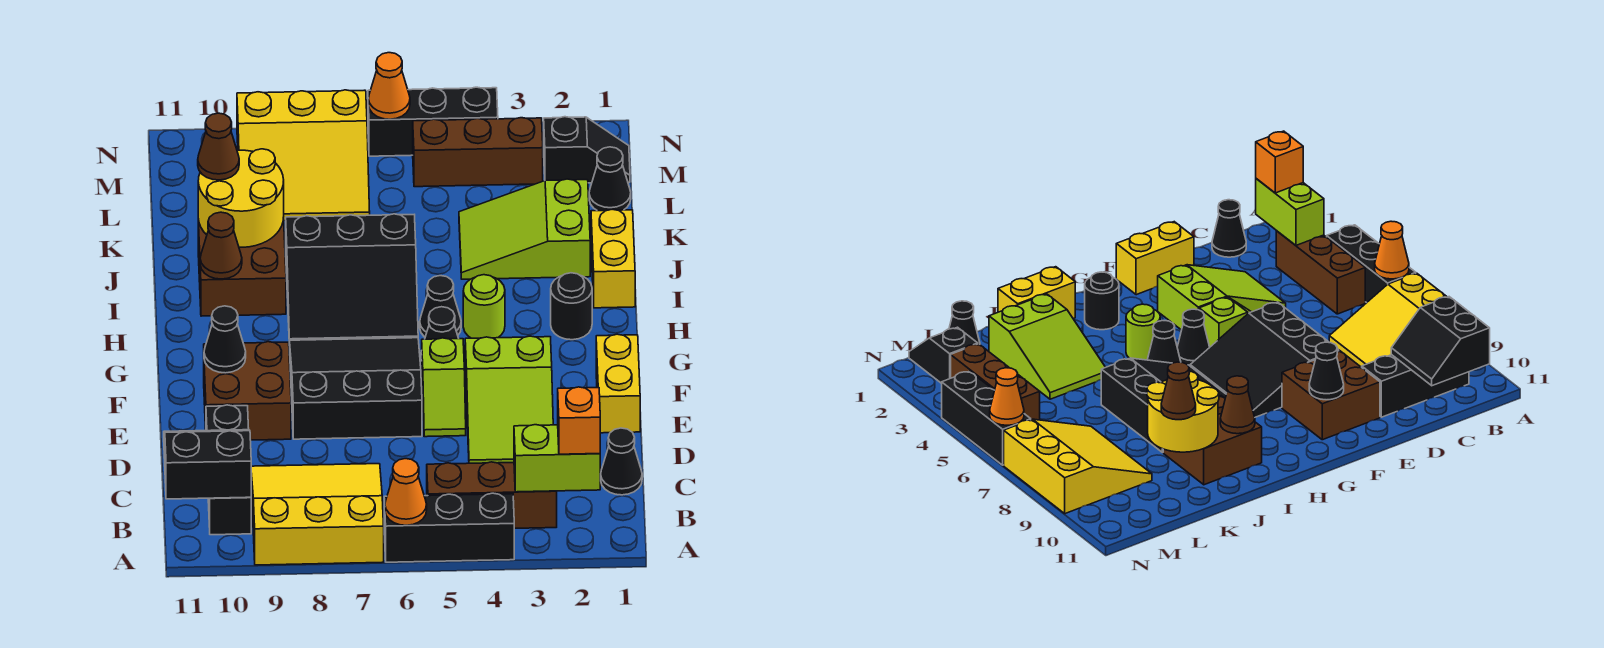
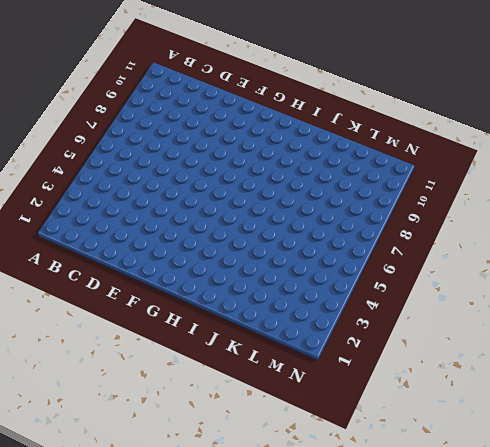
none -> black 1x3 brick [384,493,514,562]
none -> yellow 3x3 slope [251,464,384,565]
none -> brown 1x3 brick [427,462,557,528]
none -> black 1x3 brick [206,405,251,535]

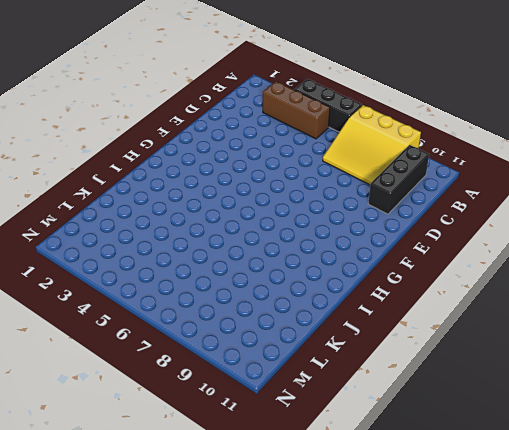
none -> black 1x1 cone [601,428,642,495]
none -> lime 2x3 slope [465,336,553,463]
none -> yellow 1x2 brick [596,334,640,433]
none -> lime 1x2 slope [422,338,466,437]

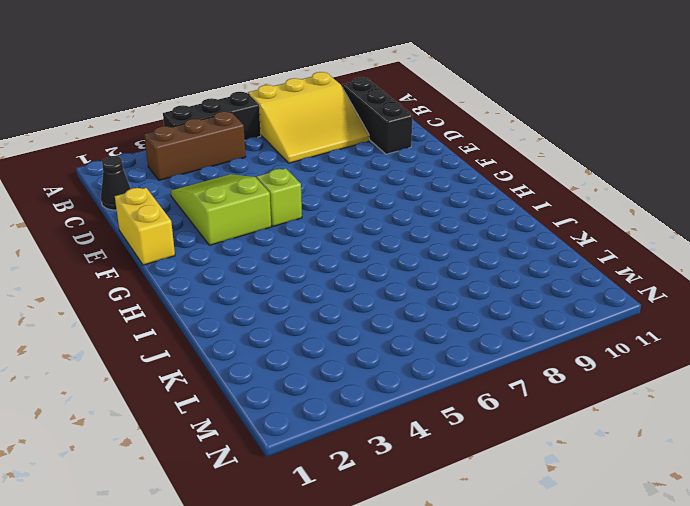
none -> black 3x3 slope [290,338,422,439]
none -> brown 2x2 brick [204,342,291,440]
none -> black 1x1 cone [421,307,459,361]
none -> black 1x1 round brick [551,273,592,340]

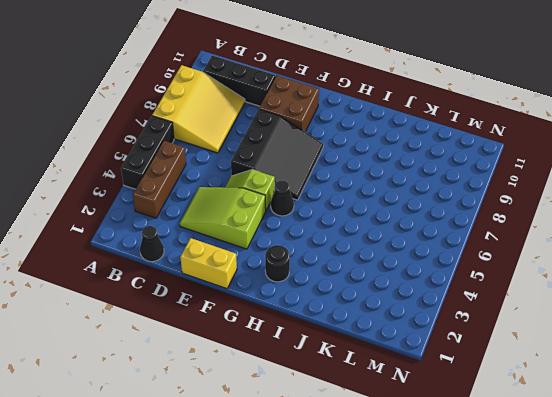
none -> lime 1x1 round brick [463,275,505,338]
none -> black 1x1 cone [420,276,461,337]
none -> black 3x3 slope [286,214,418,345]
none -> yellow 1x2 brick [591,209,635,308]

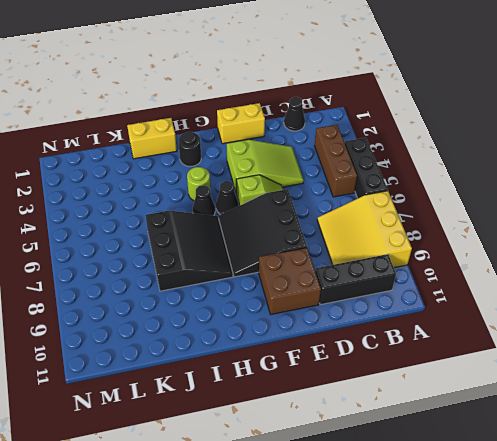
none -> brown 2x2 brick [198,218,286,316]
none -> lime 2x3 slope [459,179,590,279]
none -> black 1x1 cone [589,147,631,211]
none -> yellow 3x3 slope [237,90,370,221]

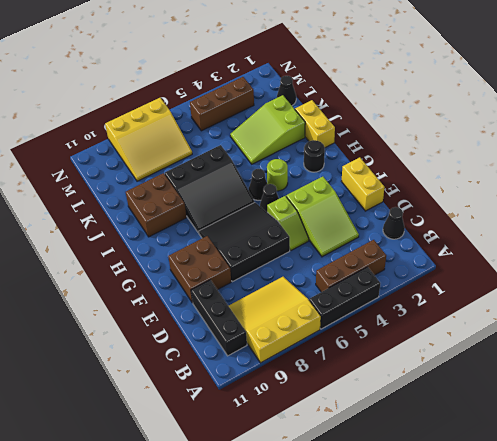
none -> black 1x2 slope [544,117,630,183]
none -> black 1x3 brick [368,87,498,156]
none -> orange 1x1 cone [385,459,427,525]
none -> lime 1x2 brick [514,425,600,492]

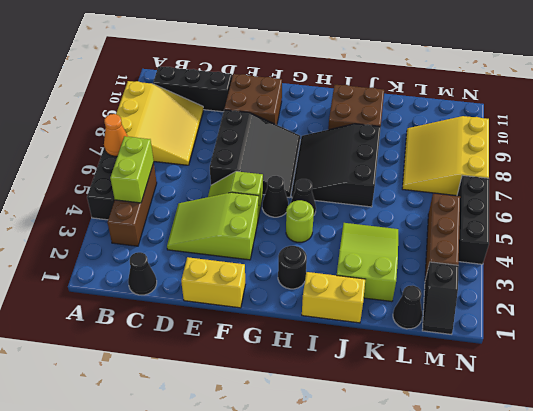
lime 1x2 brick [110,136,154,203] -> lime 1x2 brick moved to [514,425,600,492]
none -> black 2x2 slope [164,430,251,499]
none -> black 1x1 cone [204,306,246,373]
none -> brown 1x1 cone [200,212,242,279]
none -> yellow 2x2 round brick [198,149,284,247]

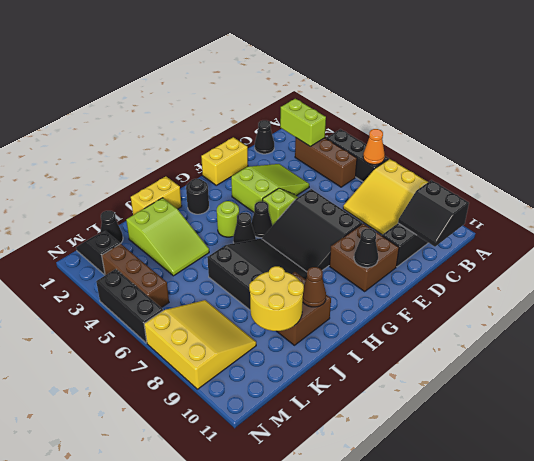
none -> orange 1x1 cone [368,53,410,119]
none -> orange 1x1 brick [558,387,600,454]
none -> brown 1x1 cone [198,113,239,180]

